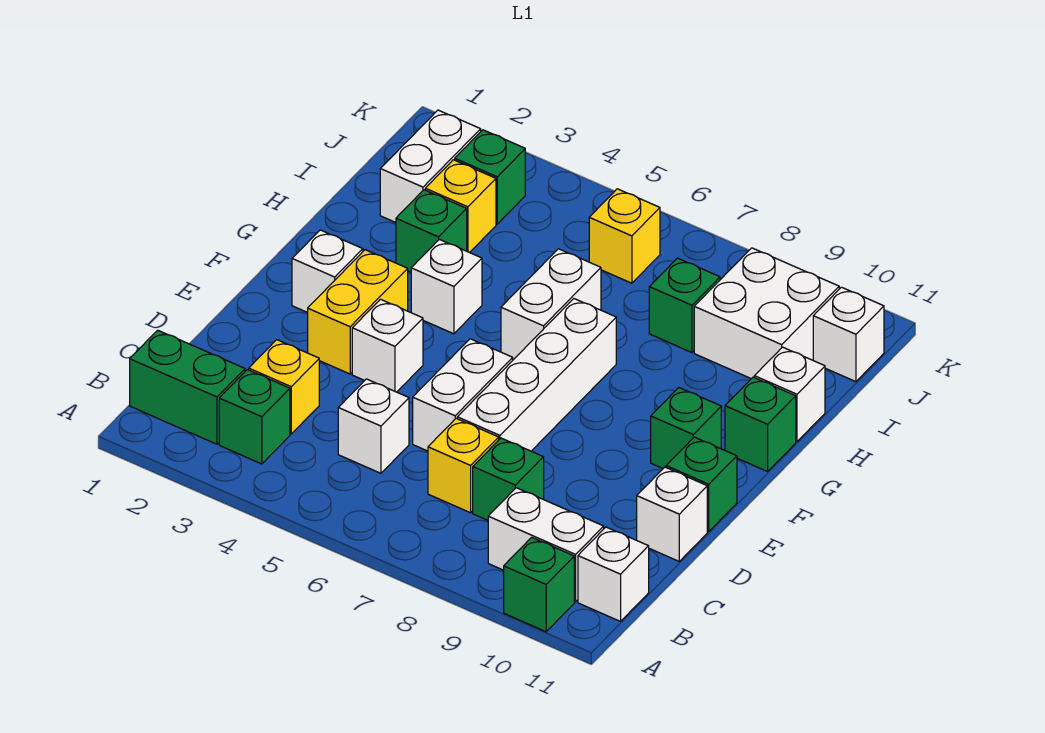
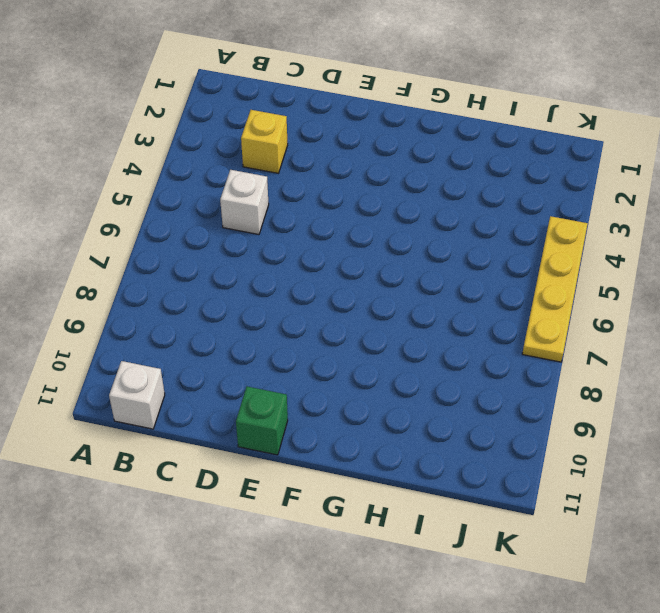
yellow 1x4 plate [522,216,588,362] -> none
none -> green 1x1 brick [504,537,574,632]
none -> green 1x2 brick [130,330,245,444]
none -> green 1x1 brick [219,370,290,464]

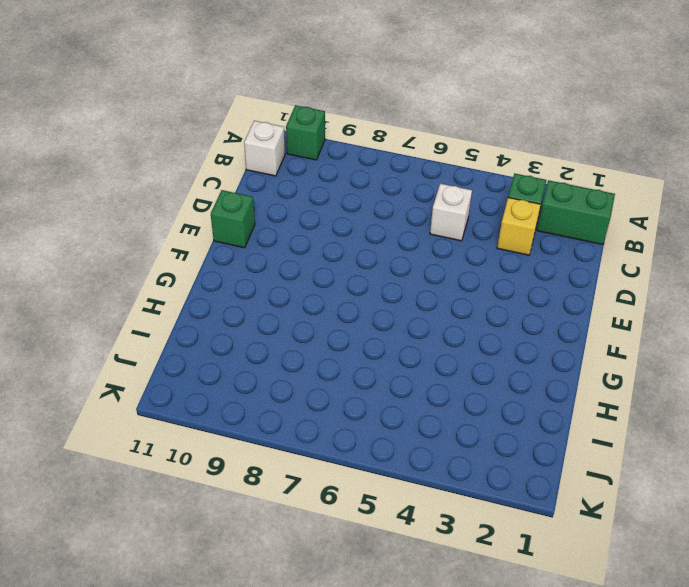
none -> white 1x2 brick [488,488,604,602]
none -> yellow 1x1 brick [428,418,499,513]
none -> green 1x1 brick [473,438,544,520]

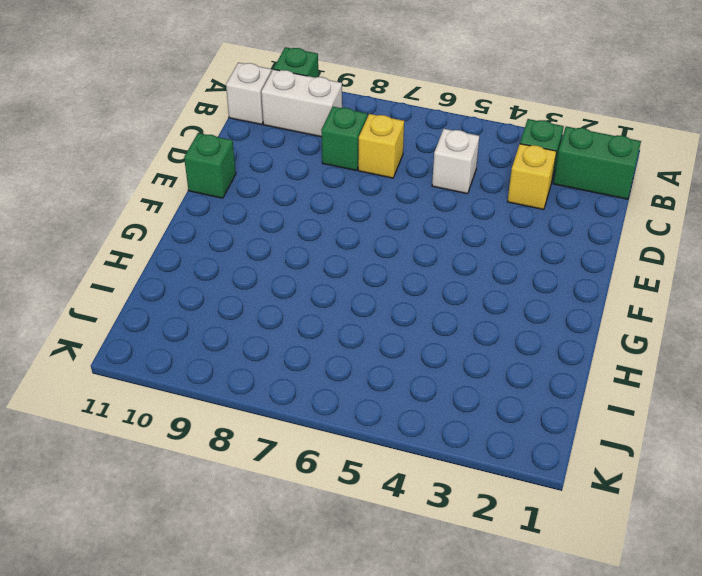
none -> white 1x2 brick [413,339,513,451]
none -> white 1x4 brick [457,299,616,451]
none -> white 1x1 brick [637,467,707,561]

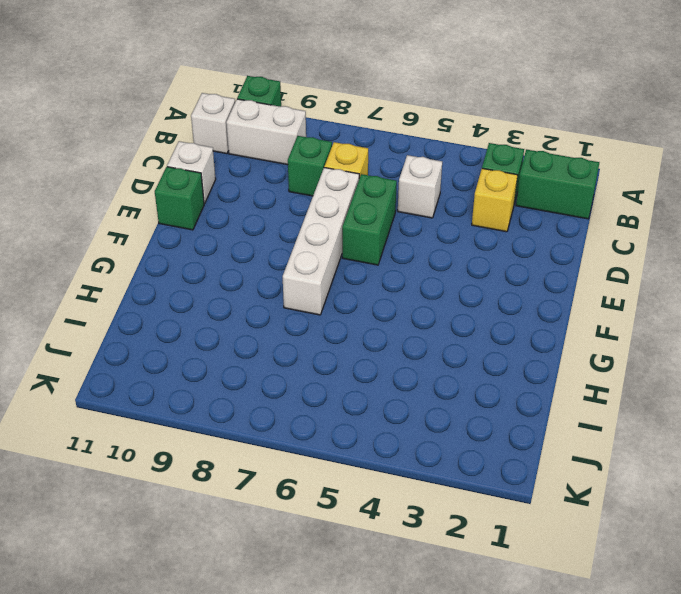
green 1x2 brick [342,174,397,265] -> white 1x2 brick [413,339,513,451]
none -> yellow 1x2 brick [308,250,408,374]
none -> white 1x1 brick [352,299,423,392]
none -> white 1x1 brick [292,230,363,313]

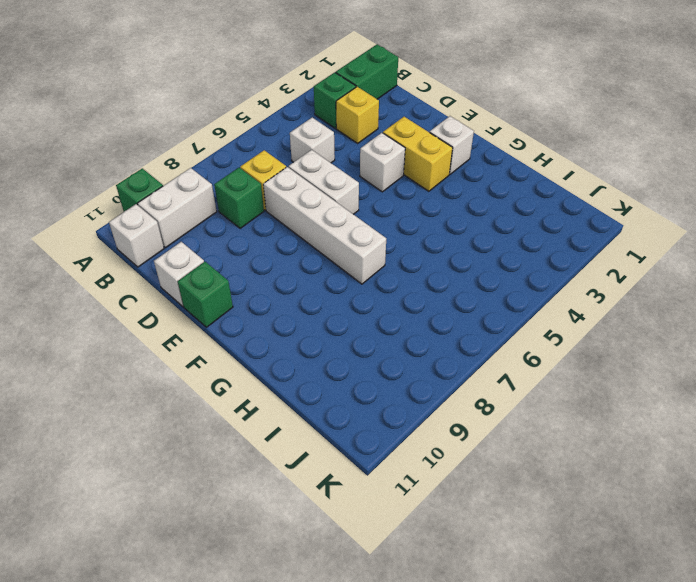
none -> green 1x1 brick [651,388,721,468]
none -> white 1x1 brick [411,239,482,334]
none -> white 1x2 brick [501,249,601,360]

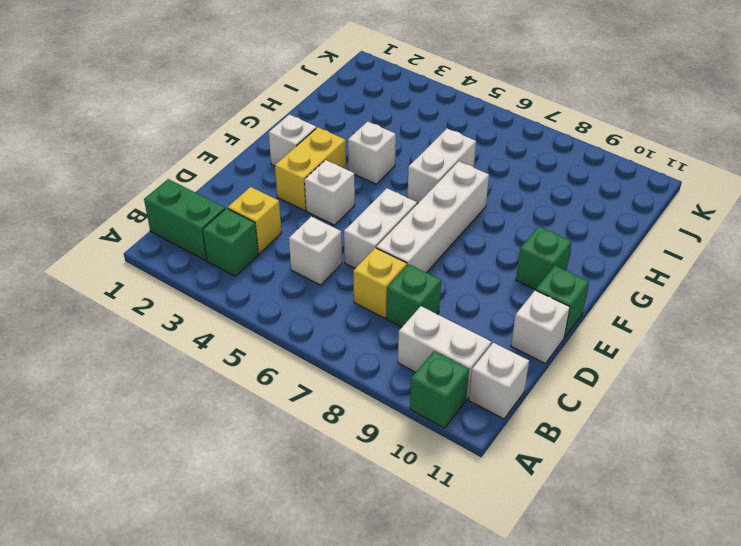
none -> green 1x1 brick [725,377,796,472]
none -> green 1x1 brick [396,190,467,272]
none -> white 1x1 brick [754,347,825,441]

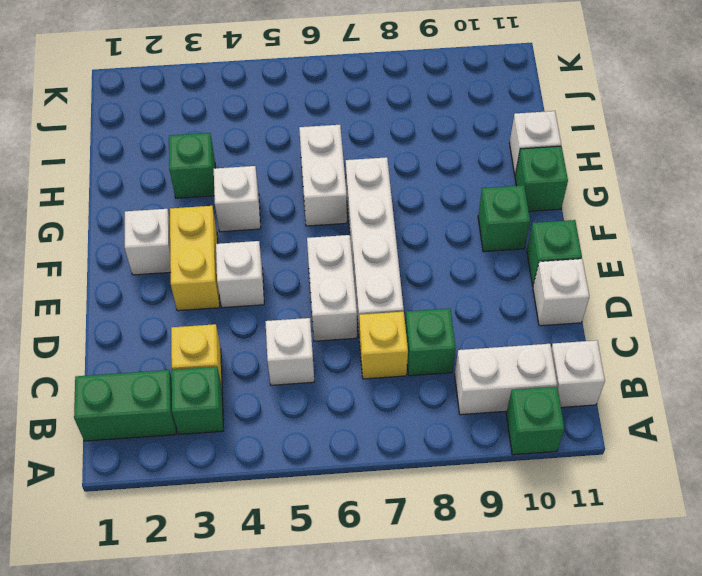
none -> white 1x2 brick [380,110,481,222]
none -> yellow 1x1 brick [425,160,496,253]
none -> green 1x1 brick [649,258,720,352]

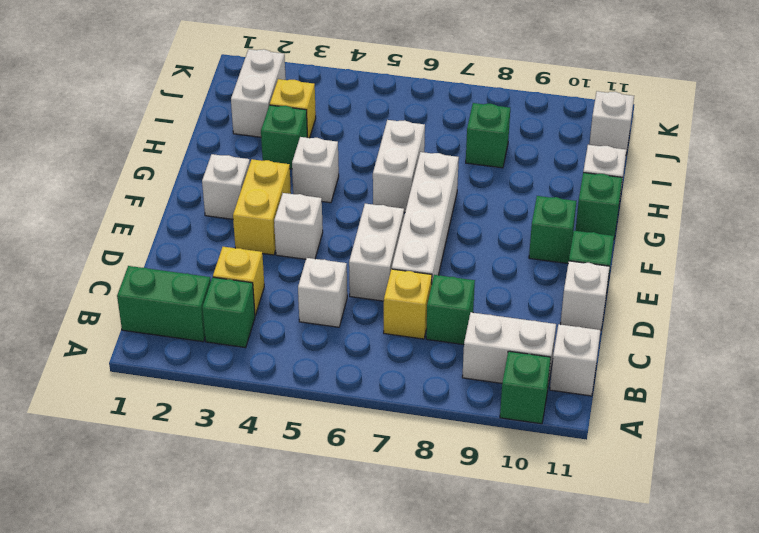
none -> white 2x2 brick [694,248,839,379]
none -> green 1x1 brick [455,130,525,224]
none -> yellow 1x1 brick [589,189,660,283]

